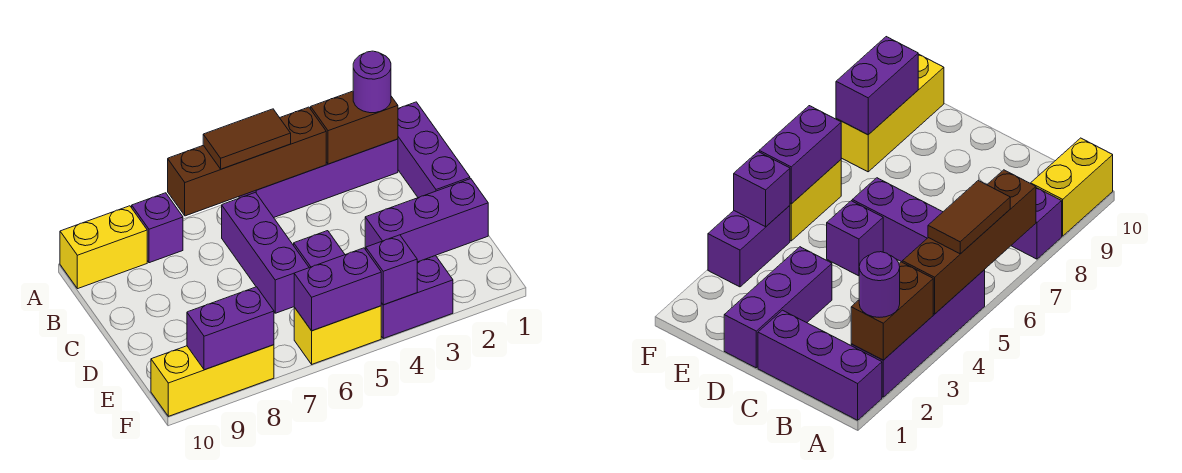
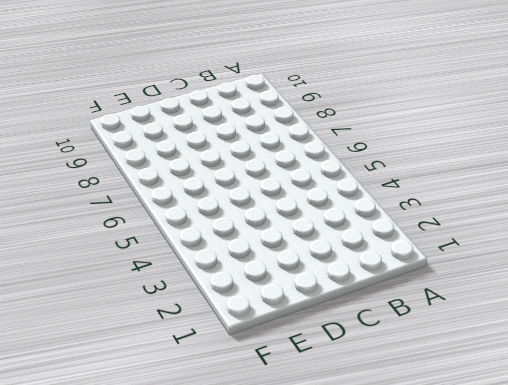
none -> purple 1x3 brick [398,102,470,198]
none -> purple 1x4 brick [239,139,398,217]
none -> purple 1x1 brick [132,193,183,263]

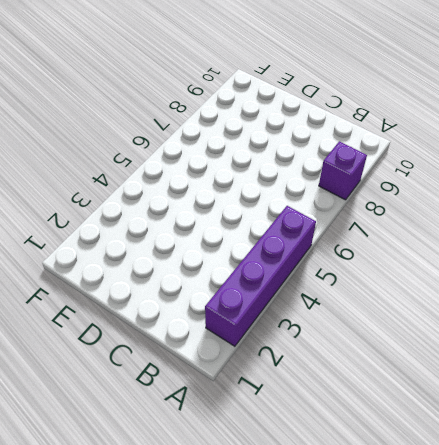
none -> purple 1x3 brick [398,102,470,198]
none -> yellow 1x2 brick [60,206,147,289]
none -> purple 1x3 brick [222,192,309,313]

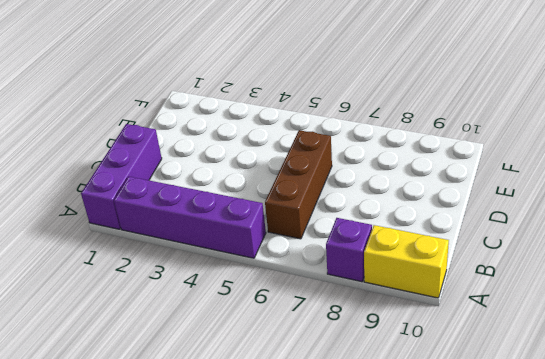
brown 1x3 brick [265,130,332,239] -> purple 1x3 brick [222,192,309,313]
none -> purple 1x3 brick [365,179,488,262]
none -> purple 1x1 brick [294,231,345,268]
none -> purple 1x2 brick [381,256,453,338]

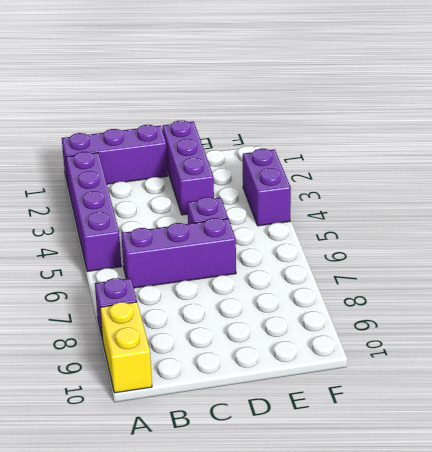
none -> yellow 1x2 brick [294,306,381,364]
none -> yellow 1x3 brick [151,345,274,416]
none -> brown 1x2 brick [311,91,398,164]

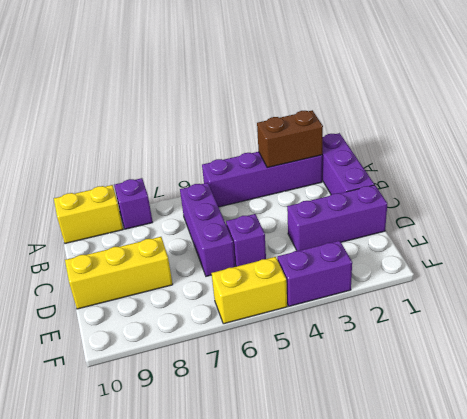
yellow 1x3 brick [65,237,173,309] -> yellow 1x3 brick moved to [151,345,274,416]
none -> brown 1x4 brick [168,107,326,216]
none -> purple 1x1 brick [366,235,417,305]
none -> purple 1x2 brick [294,248,381,331]

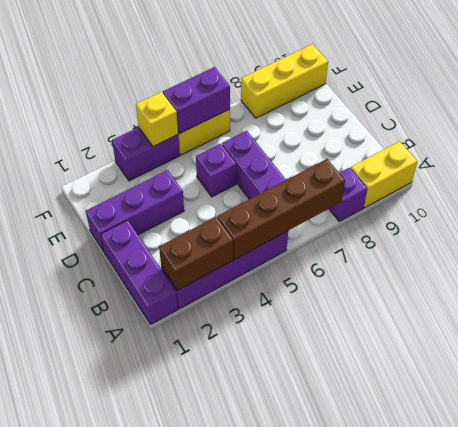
yellow 1x1 brick [136,92,178,146] -> purple 1x1 brick [366,235,417,305]
none -> purple 1x2 brick [187,287,274,370]
none -> purple 1x1 round brick [353,51,391,113]
none -> brown 1x2 tile [203,109,291,169]

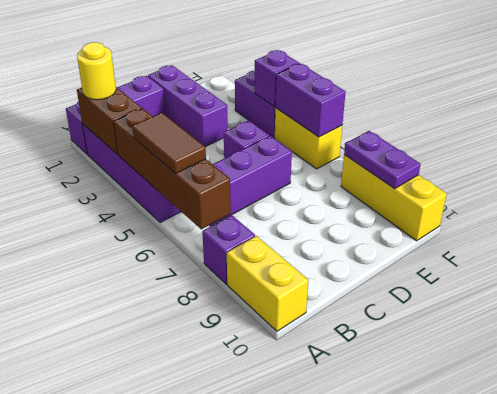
yellow 1x1 round brick [77,42,116,100] -> purple 1x1 round brick [353,51,391,113]
purple 1x2 plate [344,131,421,189] -> purple 1x2 brick [187,287,274,370]

